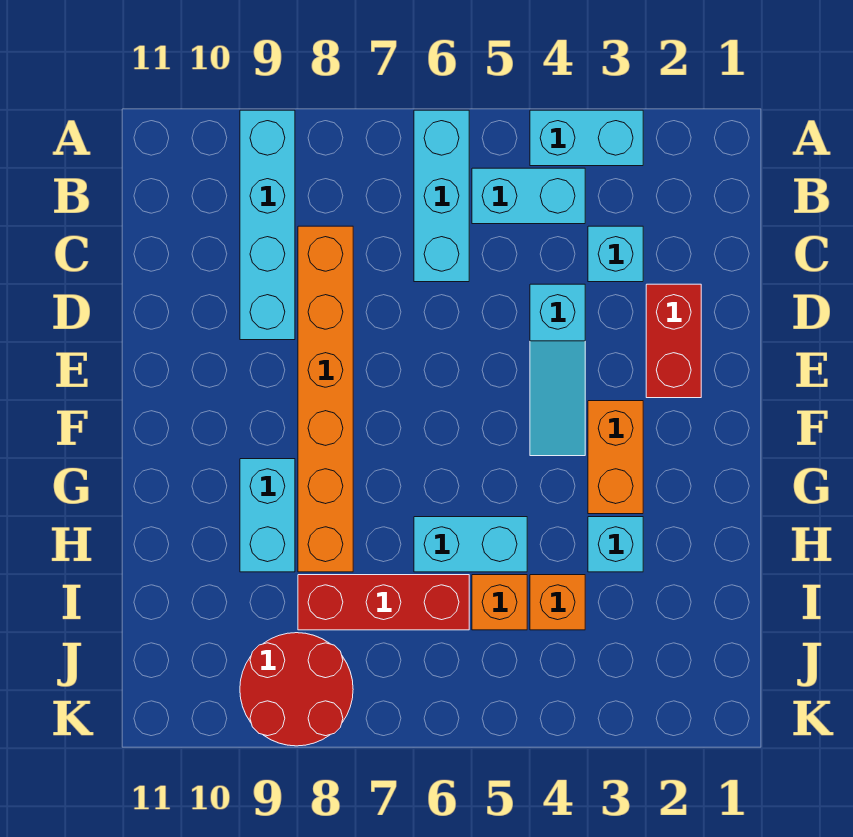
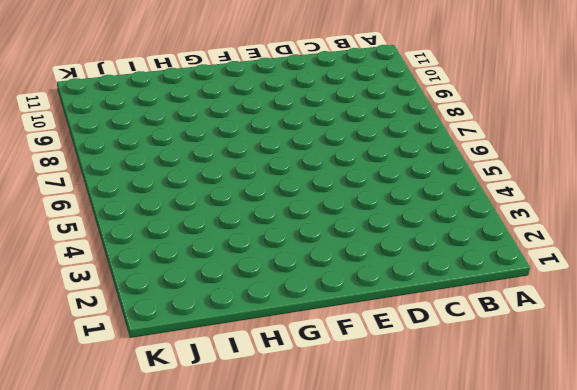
none -> cyan 1x2 brick [530,110,643,166]
none -> cyan 1x3 brick [414,110,469,282]
none -> cyan 1x4 brick [240,110,295,340]

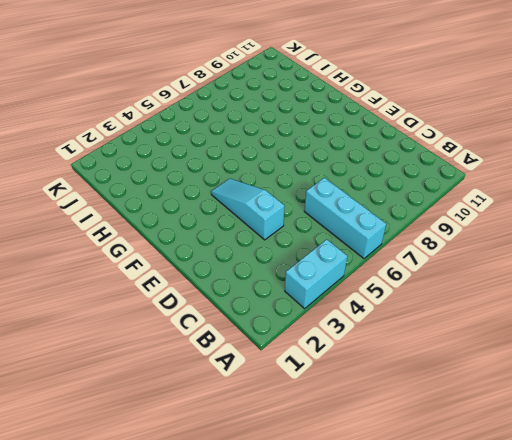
none -> cyan 1x4 brick [240,110,295,340]
none -> cyan 1x2 brick [472,168,585,224]
none -> cyan 1x1 brick [588,226,643,282]

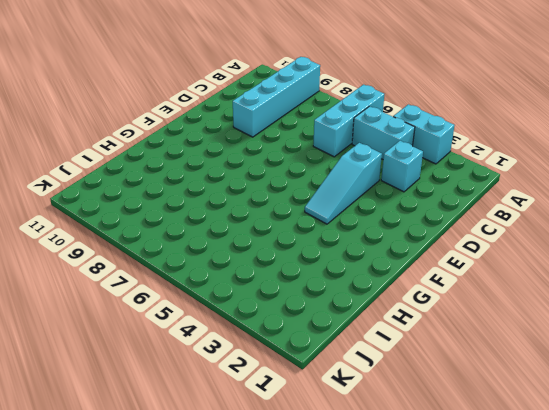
none -> orange 1x6 brick [298,226,353,572]
none -> red 1x2 brick [646,284,701,398]
none -> orange 1x2 brick [588,401,643,514]

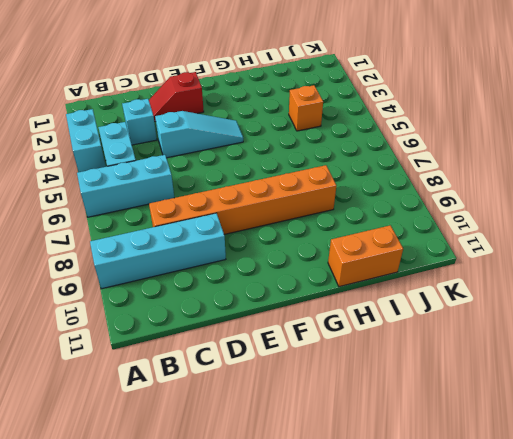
red 1x2 slope [149,72,204,122] -> red 1x2 brick [646,284,701,398]
orange 1x2 brick [328,225,403,287] -> orange 1x2 brick moved to [588,401,643,514]
none -> cyan 1x2 brick [240,459,295,572]
none -> cyan 1x1 brick [588,517,643,572]
none -> cyan 1x2 brick [414,517,527,572]

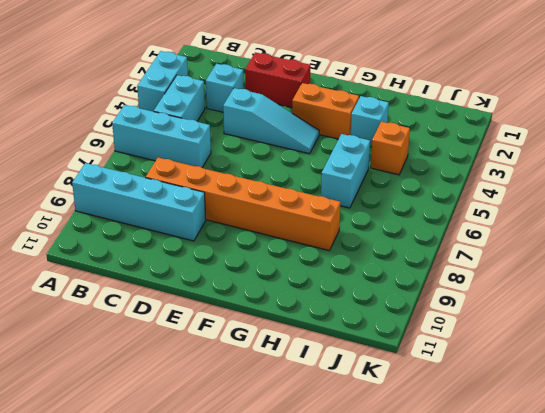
none -> cyan 1x2 brick [240,459,295,572]
none -> orange 1x1 brick [472,575,527,630]
none -> red 1x3 brick [298,575,469,630]

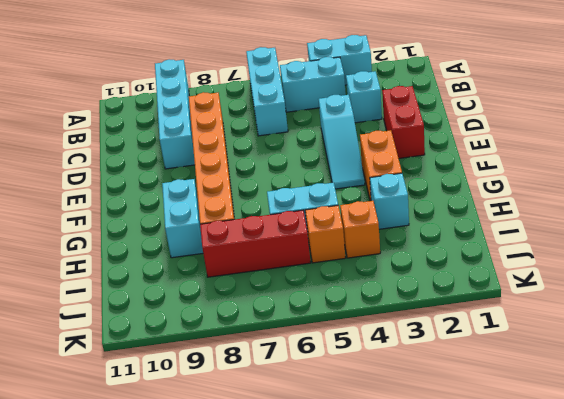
none -> red 2x2 round brick [240,633,353,746]

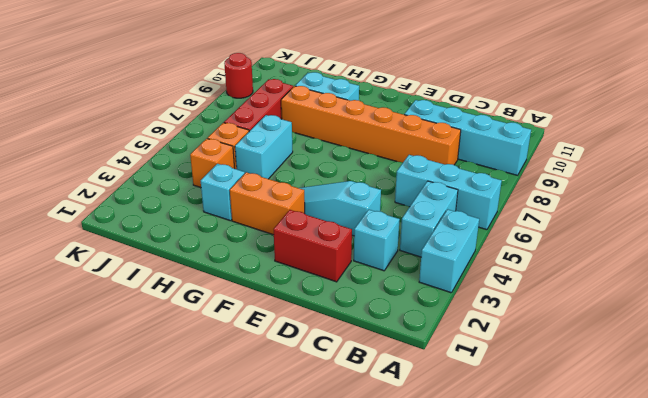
red 1x1 round brick [224,53,253,98] -> red 2x2 round brick [240,633,353,746]

